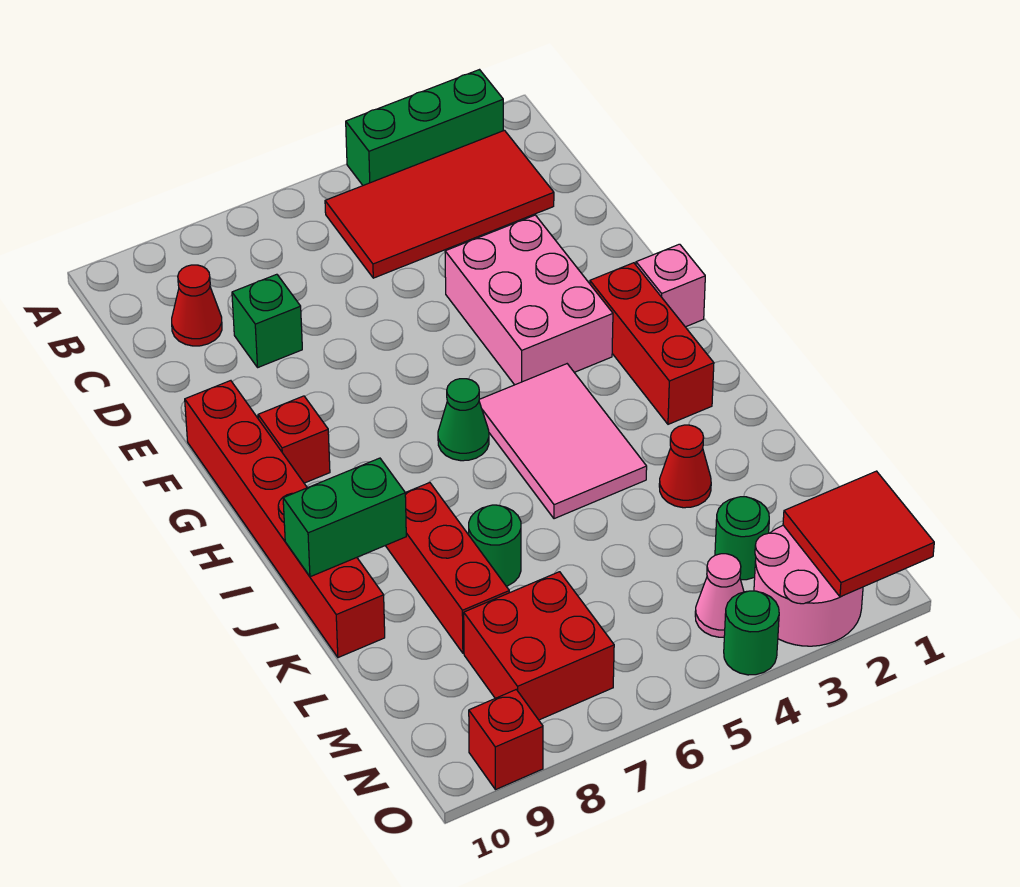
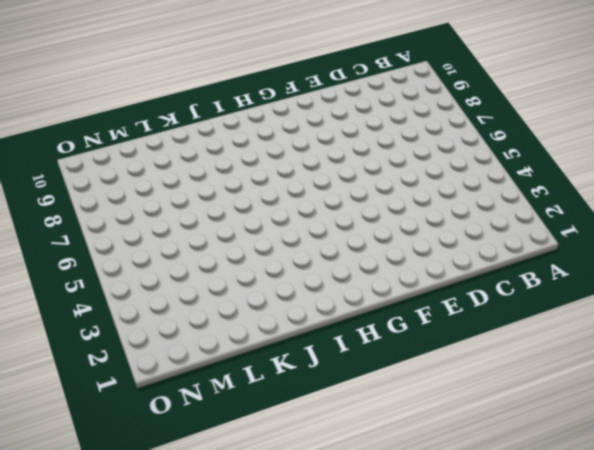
none -> green 1x3 brick [346,70,503,185]
none -> red 2x4 tile [325,130,554,278]
none -> red 1x1 cone [172,265,222,346]

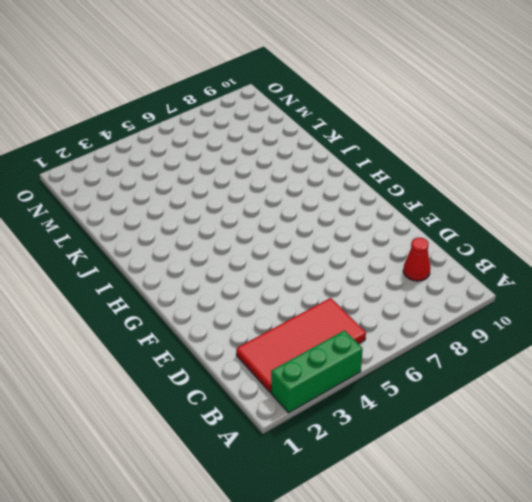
none -> green 1x1 brick [232,274,302,367]
none -> pink 2x3 brick [445,215,613,385]
none -> red 1x6 brick [185,381,385,658]

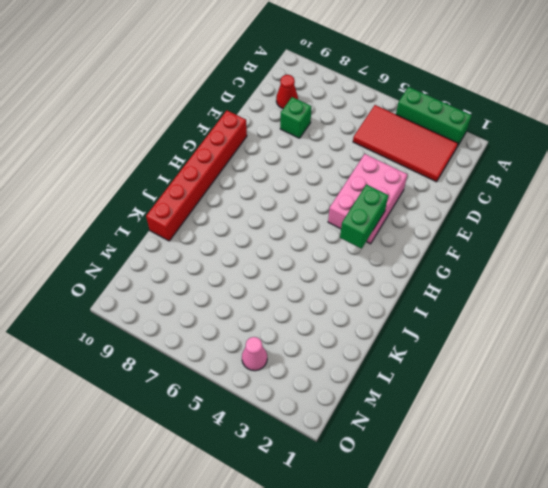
green 1x2 brick [340,185,388,249] -> green 1x2 brick turned to [283,458,406,577]
none -> pink 1x1 brick [636,244,705,327]
none -> red 1x3 brick [590,263,714,424]
none -> red 1x1 brick [258,396,330,483]

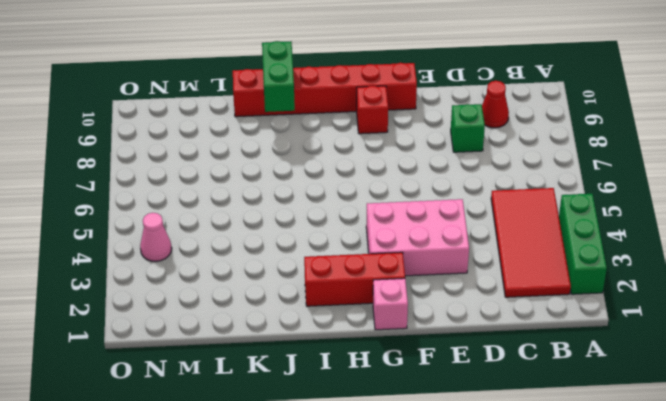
none -> pink 2x3 tile [479,364,647,519]
none -> green 1x1 cone [438,379,489,461]
none -> red 1x3 brick [386,483,509,653]

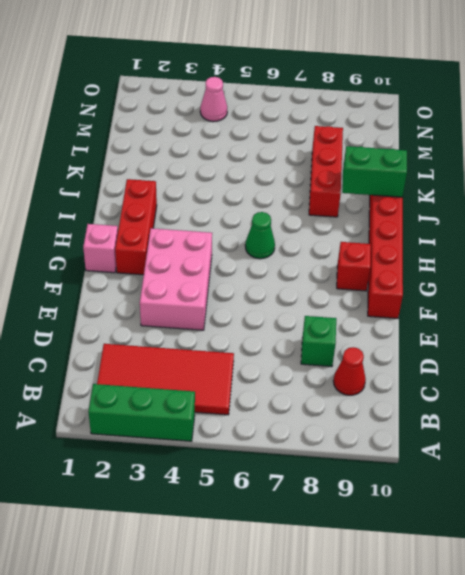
none -> pink 2x3 tile [479,364,647,519]
none -> red 1x1 cone [659,425,711,508]
none -> green 1x1 round brick [469,505,521,586]

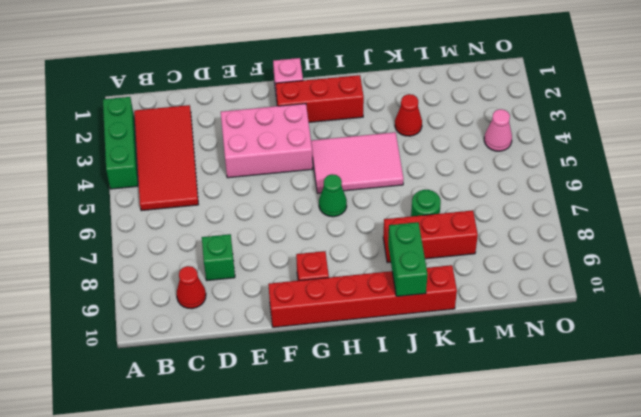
none -> green 1x1 round brick [715,497,769,580]
none -> red 2x2 brick [464,572,614,720]
none -> pink 2x2 round brick [754,525,863,646]

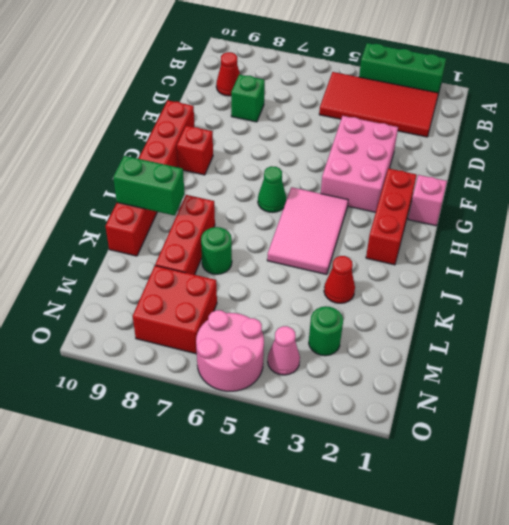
pink 2x2 round brick [196,310,264,391] -> pink 2x2 round brick moved to [754,525,863,646]
none -> green 1x1 round brick [724,591,779,675]
none -> red 1x1 brick [469,690,543,790]
none -> red 2x2 tile [783,471,934,597]

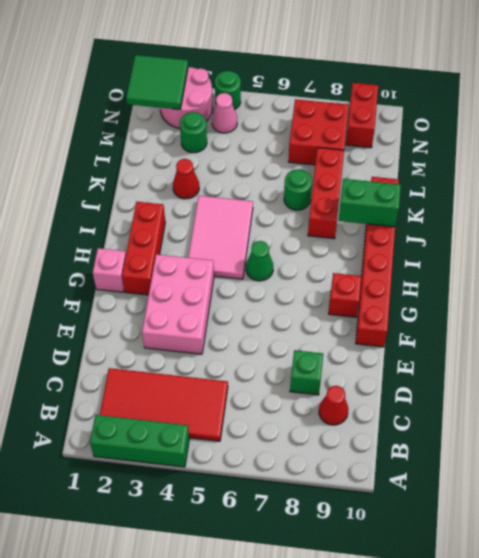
green 2x2 tile [126,55,188,110] -> red 2x2 tile [783,471,934,597]
red 1x2 brick [346,83,378,148] -> red 1x1 brick [469,690,543,790]

